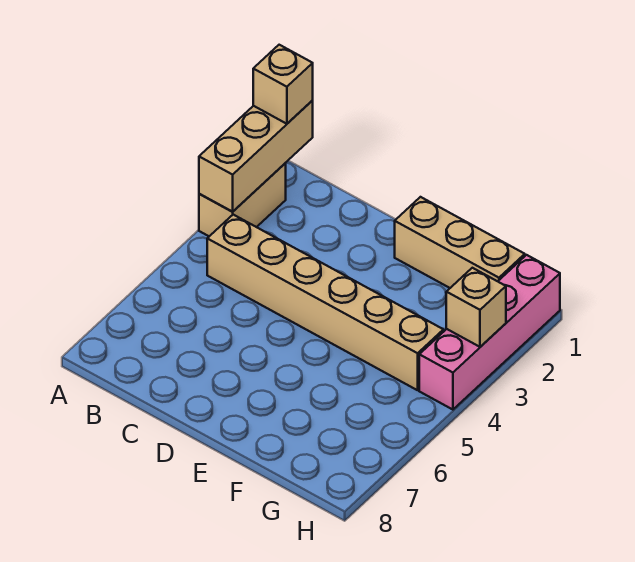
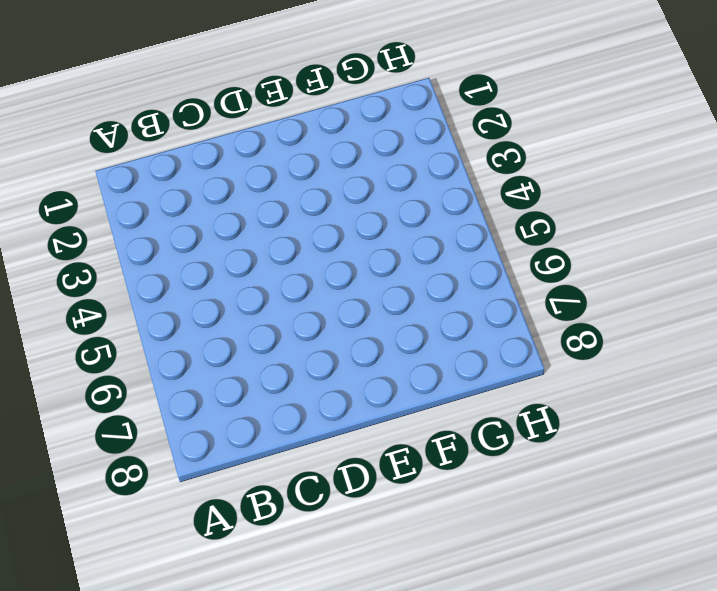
none -> tan 1x2 brick [199,163,286,236]
none -> tan 1x6 brick [207,215,443,390]

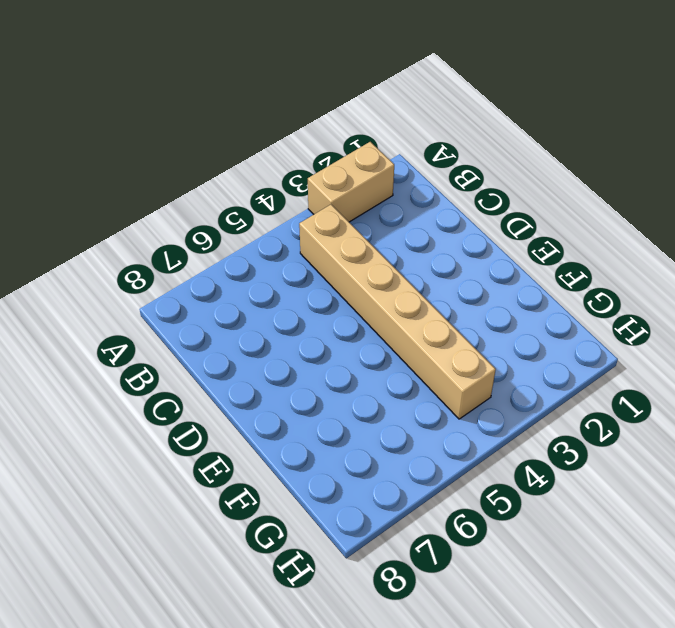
none -> tan 1x3 brick [395,197,525,288]
none -> pink 1x4 brick [419,255,560,410]

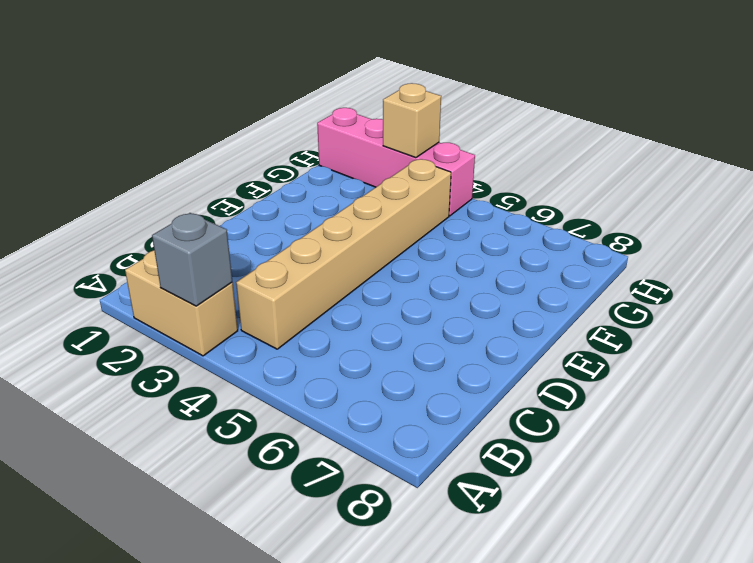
grey 1x1 brick [152,213,232,306] -> tan 1x3 brick [199,101,313,212]
none -> tan 1x3 brick [395,197,525,288]
none -> tan 1x1 brick [253,45,313,124]

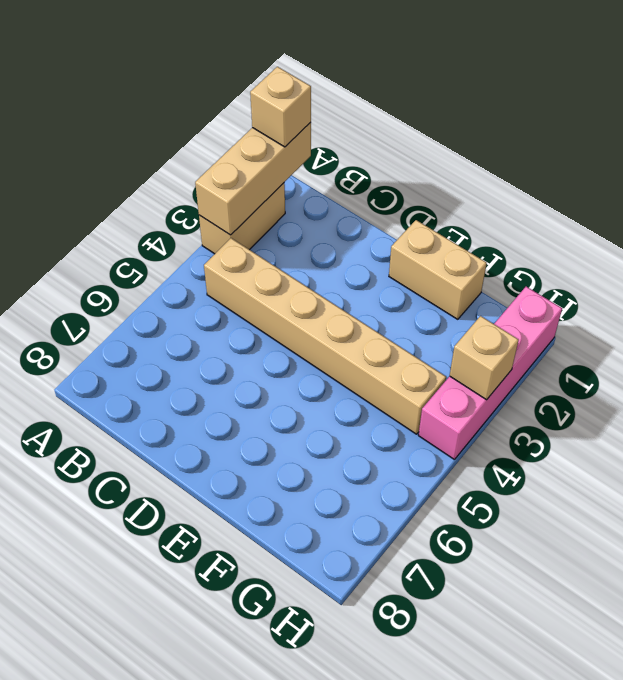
tan 1x2 brick [389,220,487,319] -> tan 1x3 brick [395,197,525,288]

